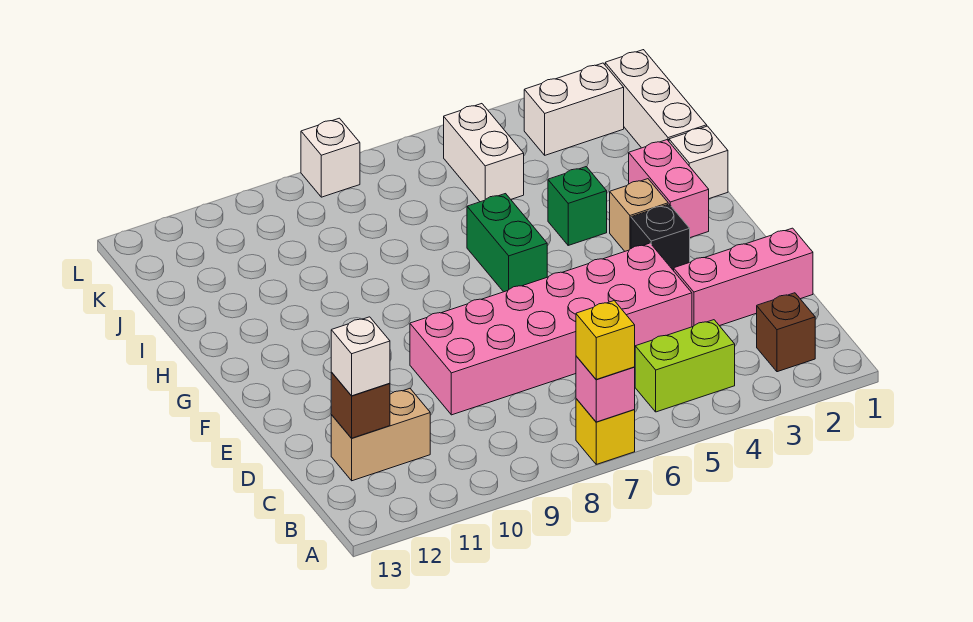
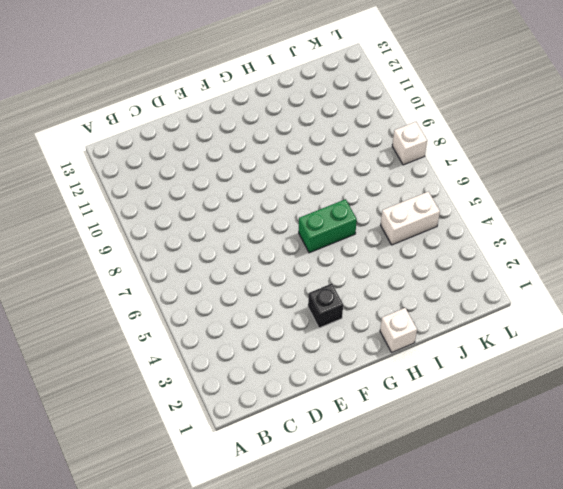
none -> yellow 1x1 brick [576,399,635,464]
none -> brown 1x1 brick [757,293,815,372]
none -> lime 1x2 brick [635,320,735,412]

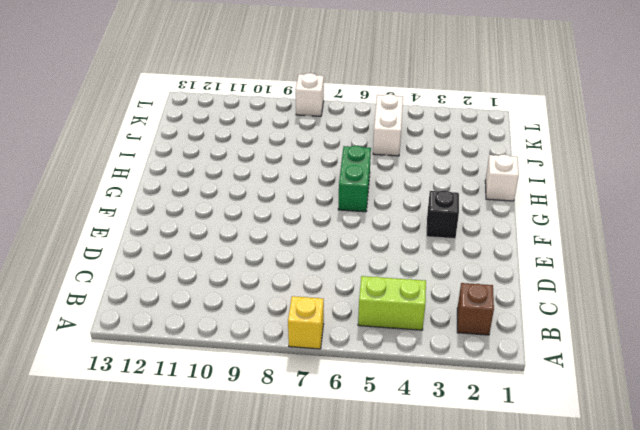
none -> tan 1x2 brick [331,389,430,481]
none -> pink 1x3 brick [674,228,813,327]
none -> pink 2x6 brick [410,243,692,415]

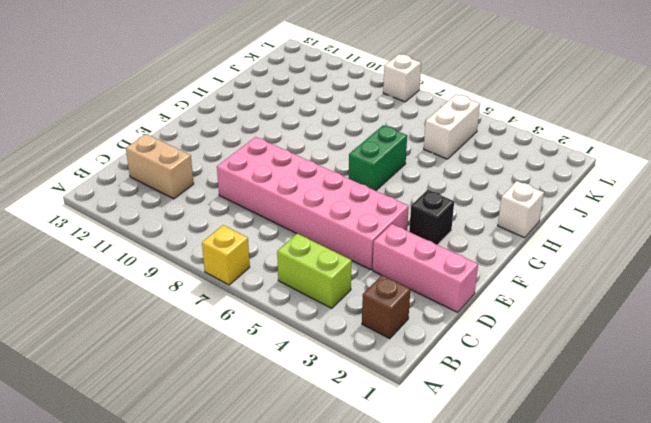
none -> pink 1x2 brick [629,140,709,238]
none -> tan 1x1 brick [610,179,668,251]
none -> green 1x1 brick [548,167,607,245]

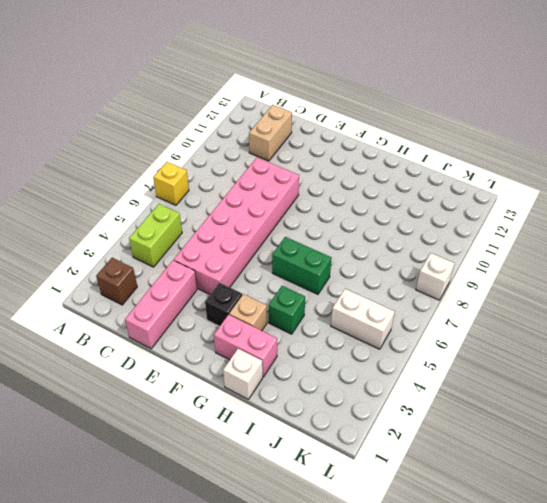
none -> white 1x3 brick [605,50,707,148]
none -> white 1x2 brick [524,63,624,155]
none -> pink 1x1 brick [576,356,635,422]

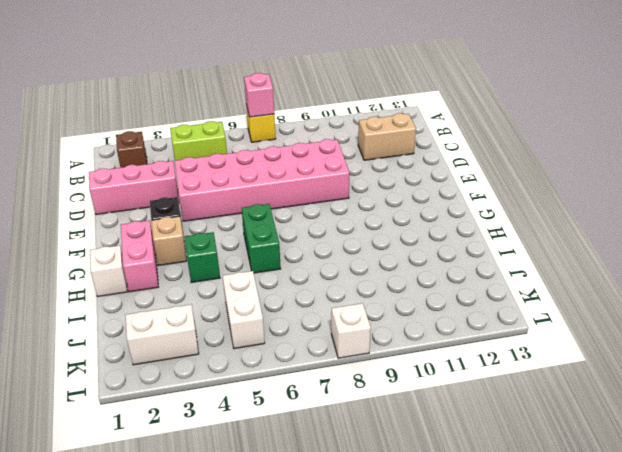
none -> white 1x3 brick [605,50,707,148]
none -> brown 1x1 brick [331,372,390,438]
none -> yellow 1x1 brick [576,301,635,379]

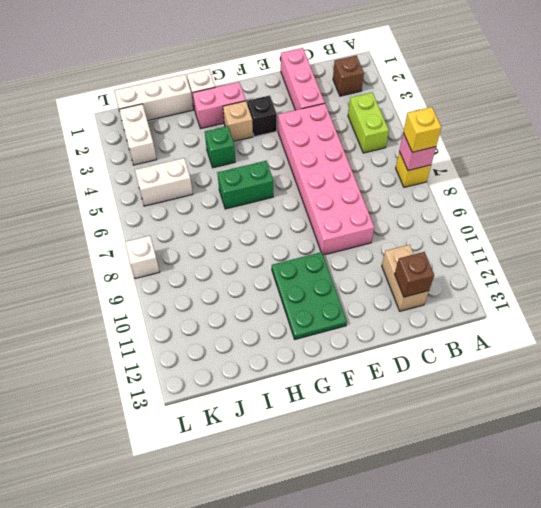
green 2x3 plate [272,252,347,339] -> none
none -> white 1x1 brick [331,317,390,396]

